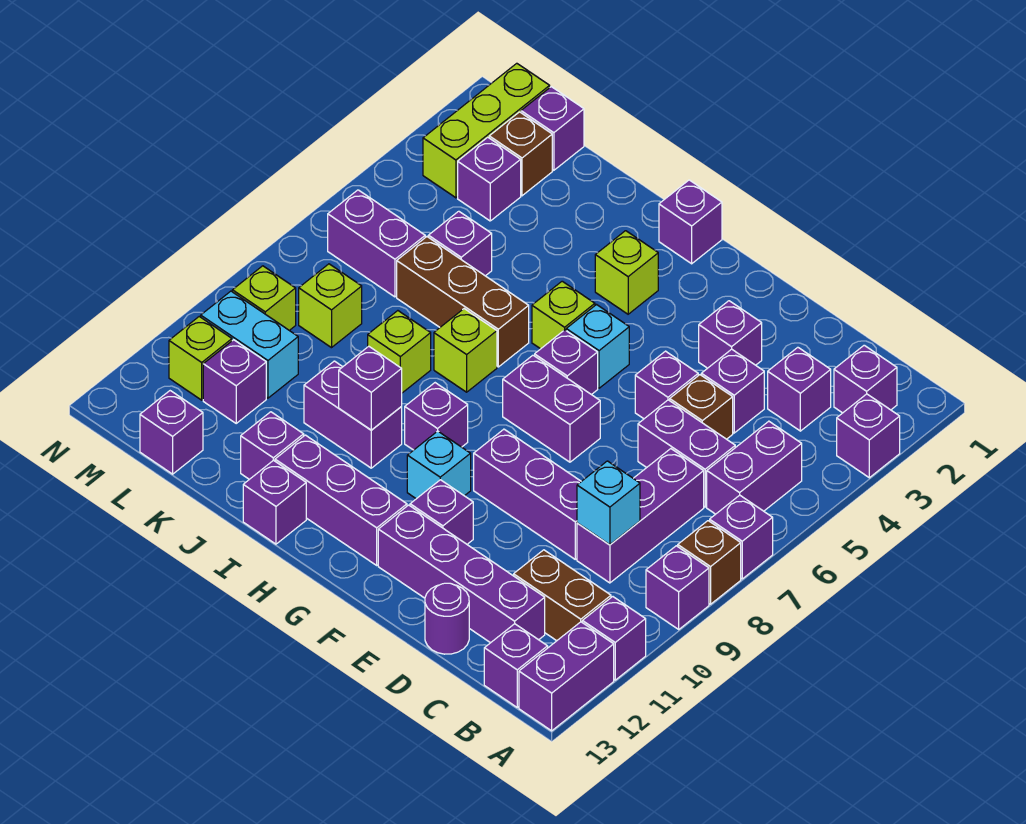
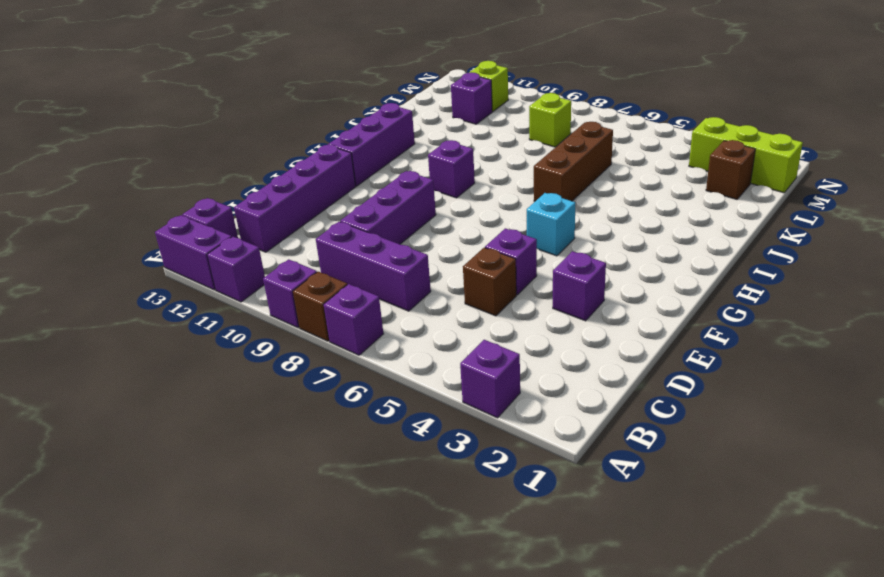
none -> purple 1x1 brick [834,345,897,413]
none -> purple 1x2 brick [707,421,802,514]
none -> brown 1x2 brick [514,550,611,641]
none -> purple 1x1 brick [768,347,831,431]

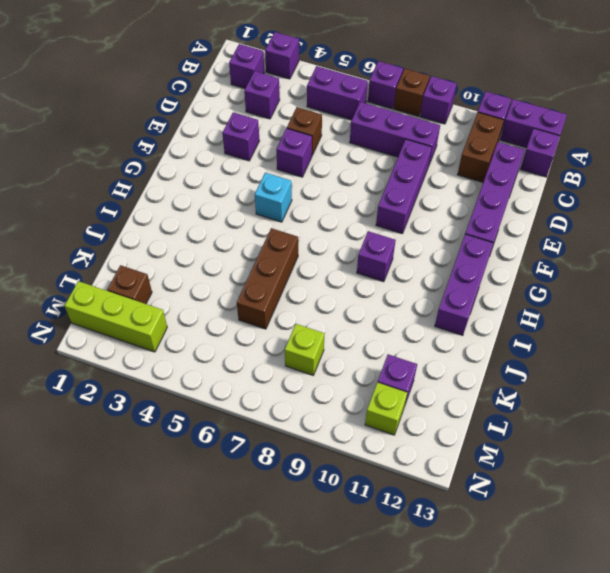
none -> purple 1x2 brick [638,400,735,507]
none -> purple 1x1 brick [701,349,764,433]
none -> purple 1x1 round brick [425,583,469,654]
none -> purple 1x2 brick [503,355,600,462]

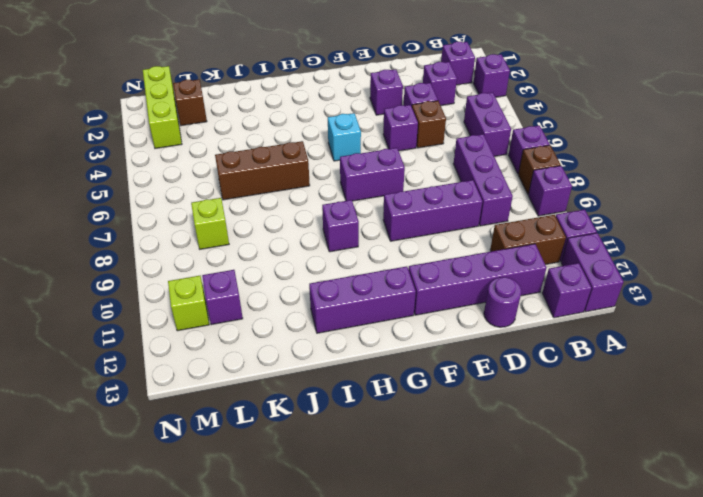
none -> purple 1x2 brick [638,400,735,507]
none -> purple 1x1 brick [410,480,473,544]
none -> purple 1x1 brick [535,330,598,395]
none -> cyan 1x1 brick [407,431,471,499]

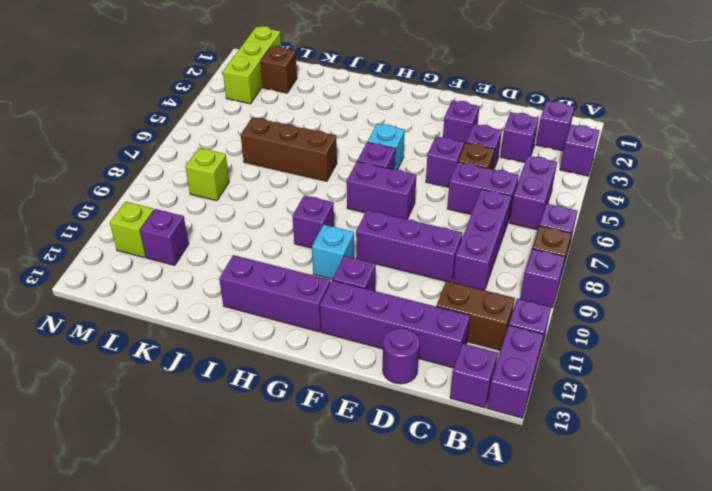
none -> purple 1x1 brick [659,180,722,264]
none -> lime 1x1 brick [595,231,658,314]
none -> lime 1x1 brick [532,281,595,349]
none -> lime 1x1 brick [434,309,497,392]

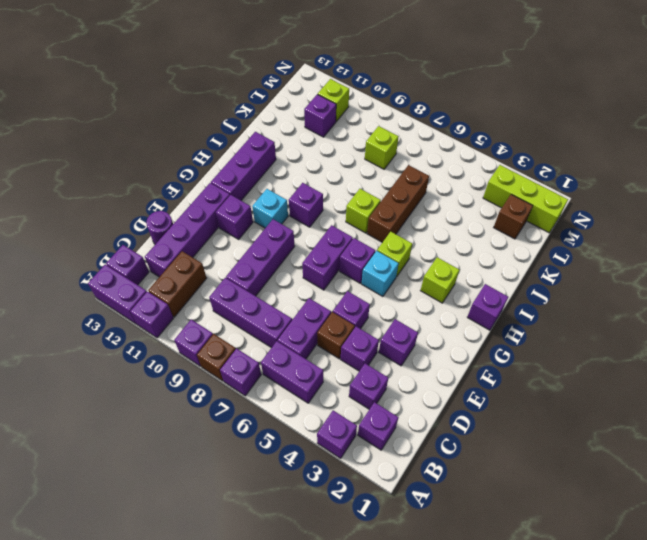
none -> purple 1x2 brick [304,361,402,468]
none -> purple 1x1 brick [243,460,306,544]
none -> lime 1x1 brick [368,311,431,393]
none -> purple 1x1 brick [241,412,304,479]

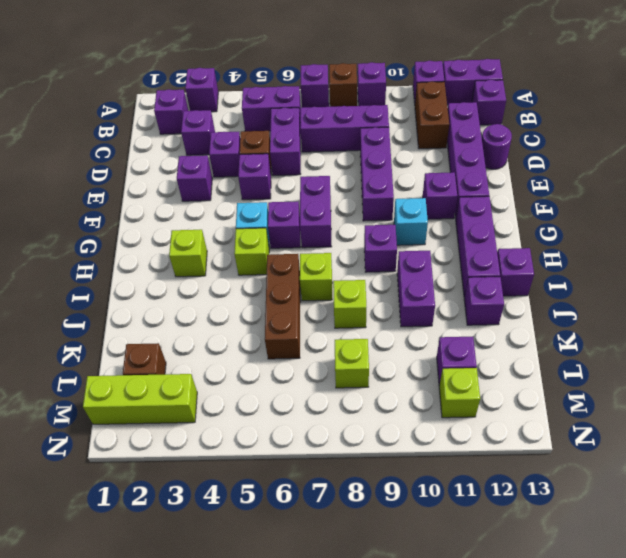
none -> purple 1x1 brick [659,180,722,264]
none -> purple 1x1 brick [428,211,492,276]
none -> purple 1x1 brick [521,87,584,170]
none -> purple 1x1 brick [458,137,521,221]

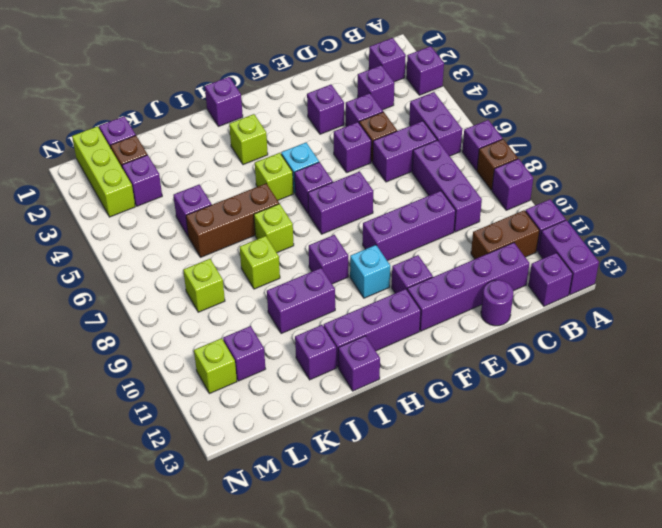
none -> purple 1x2 brick [328,190,425,297]
none -> cyan 1x2 brick [201,291,298,398]
none -> purple 1x1 brick [140,391,203,474]
none -> lime 1x1 brick [232,266,296,330]

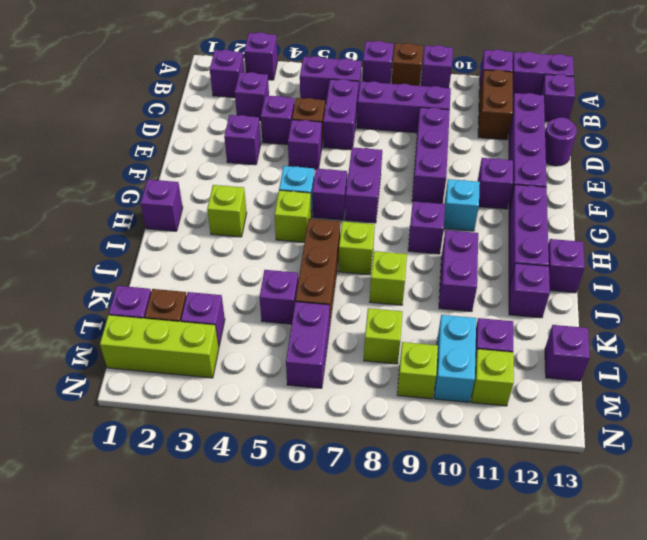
none -> cyan 1x1 brick [577,461,640,545]
none -> purple 1x1 brick [339,346,402,430]

